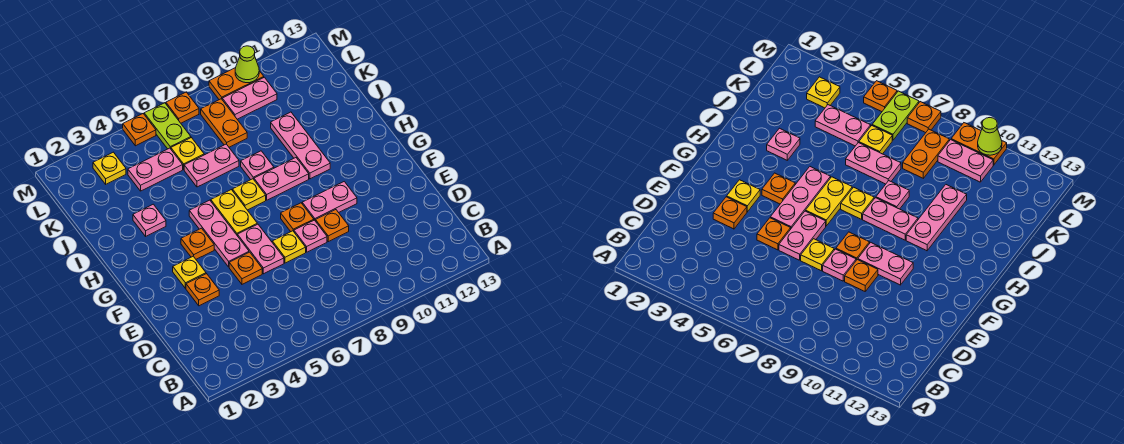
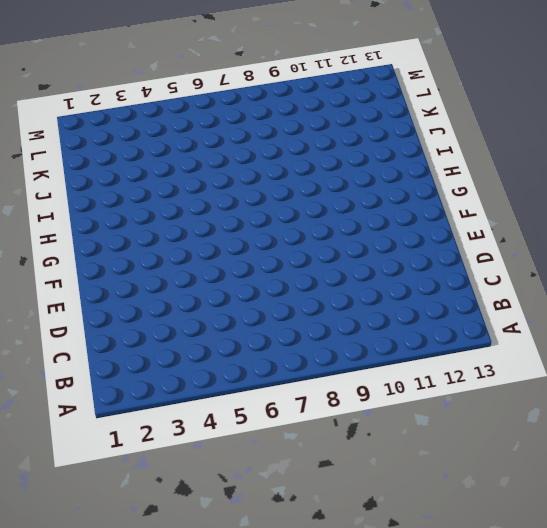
none -> orange 1x1 plate [186,274,219,306]
none -> orange 1x1 plate [229,252,262,284]
none -> pink 1x2 plate [238,224,284,274]

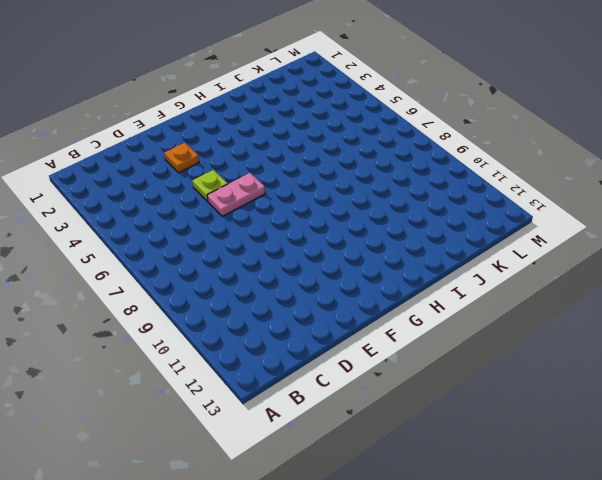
lime 1x1 plate [193,170,228,201] -> orange 1x1 plate [229,252,262,284]
none -> yellow 1x1 plate [272,231,306,263]
none -> pink 1x1 plate [294,220,327,252]
none -> orange 1x1 plate [316,210,349,242]

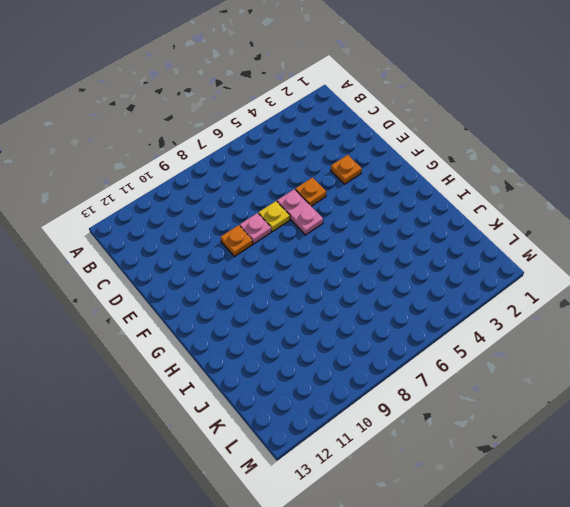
none -> yellow 1x1 plate [173,256,206,289]
none -> pink 1x3 plate [189,200,249,267]
none -> orange 1x1 plate [281,203,314,232]

